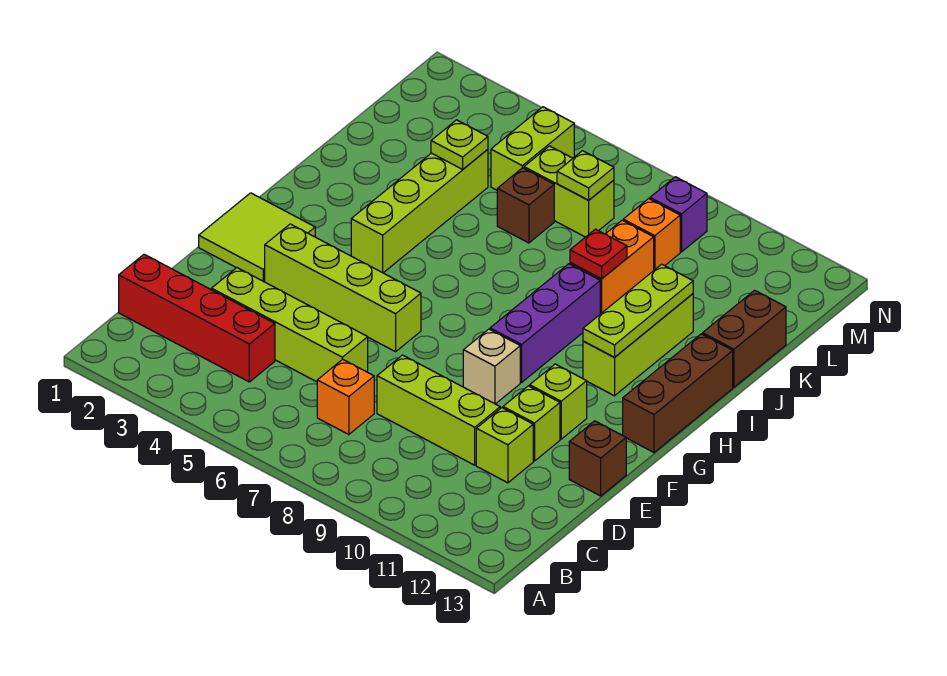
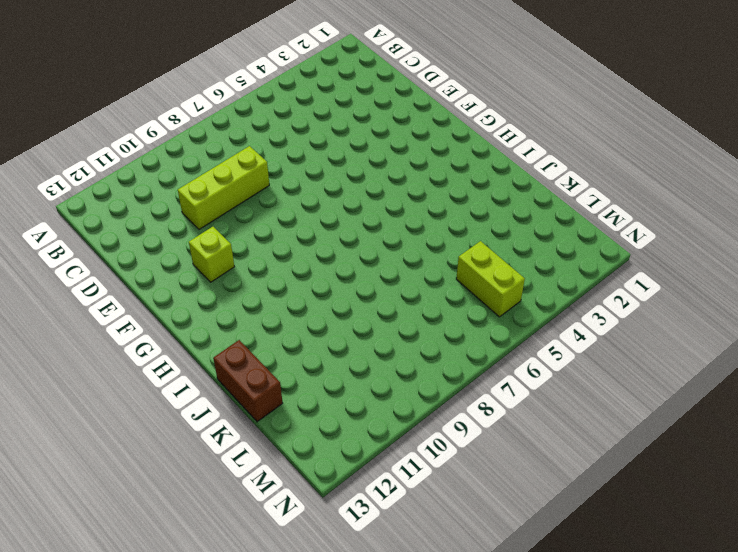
none -> red 1x4 brick [119,254,275,382]
none -> orange 1x1 brick [317,359,374,435]
none -> lime 1x4 brick [212,268,368,382]

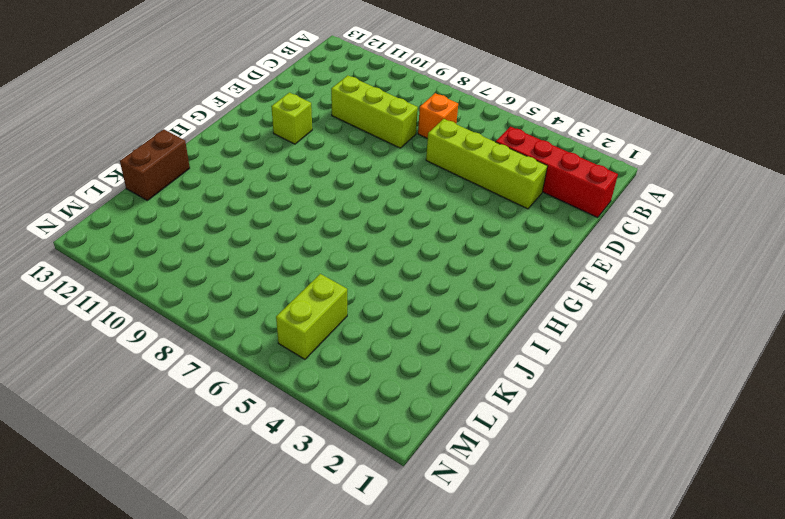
none -> lime 1x1 brick [476,408,533,483]
none -> lime 1x1 brick [503,386,560,461]
none -> brown 1x1 brick [569,421,626,496]

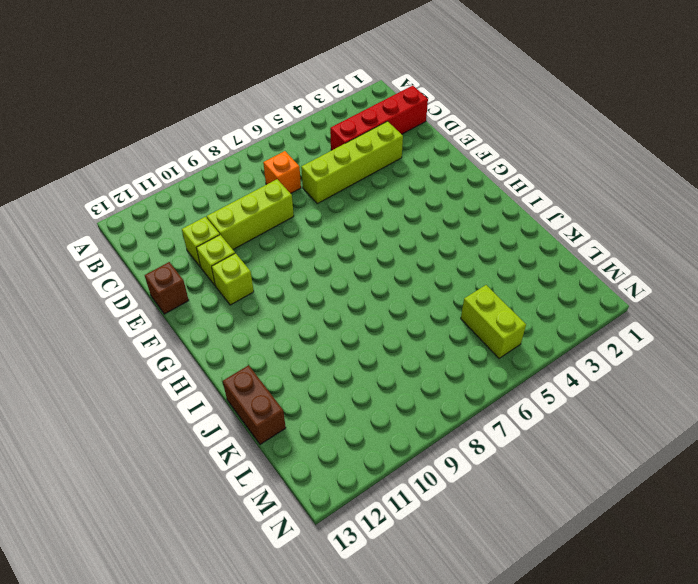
none -> lime 2x2 tile [199,193,315,281]
none -> lime 1x4 brick [265,224,421,352]
none -> tan 1x1 brick [463,329,520,404]

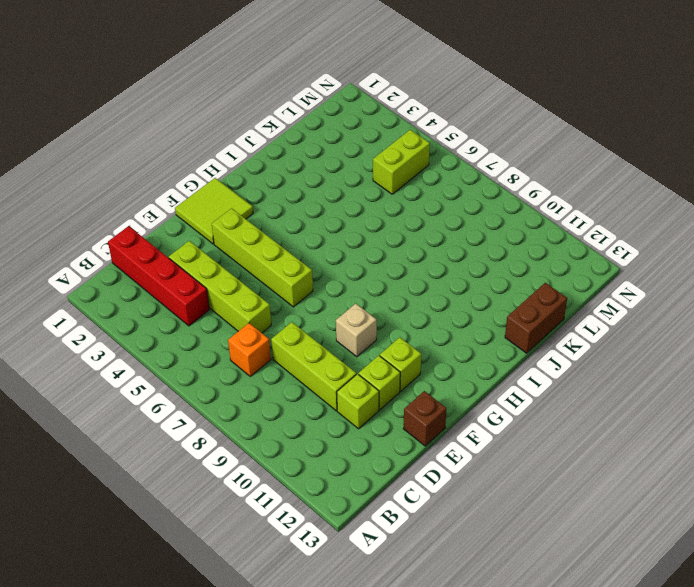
none -> purple 1x3 brick [490,264,600,382]
none -> brown 1x3 brick [623,334,733,452]
none -> lime 1x4 brick [351,149,488,273]

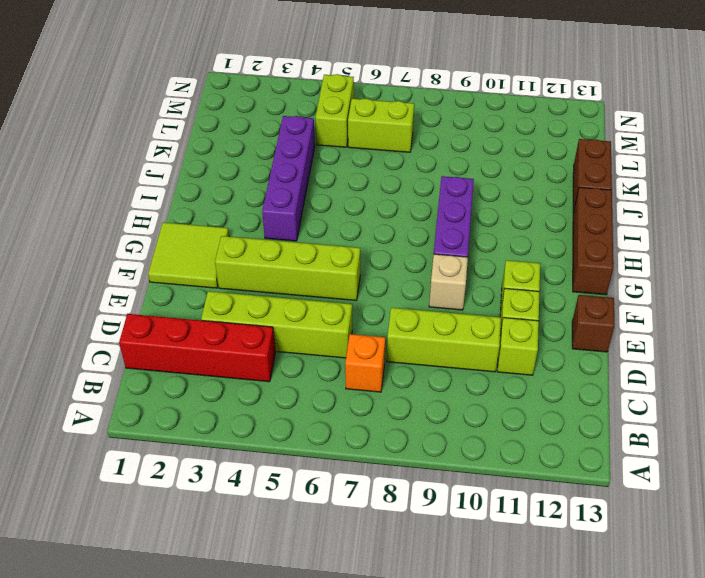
purple 1x4 brick [262,116,315,241] -> lime 1x4 brick [351,149,488,273]
none -> lime 1x3 brick [583,294,693,396]
none -> orange 1x2 brick [570,220,654,314]
none -> brown 1x1 brick [497,168,554,243]

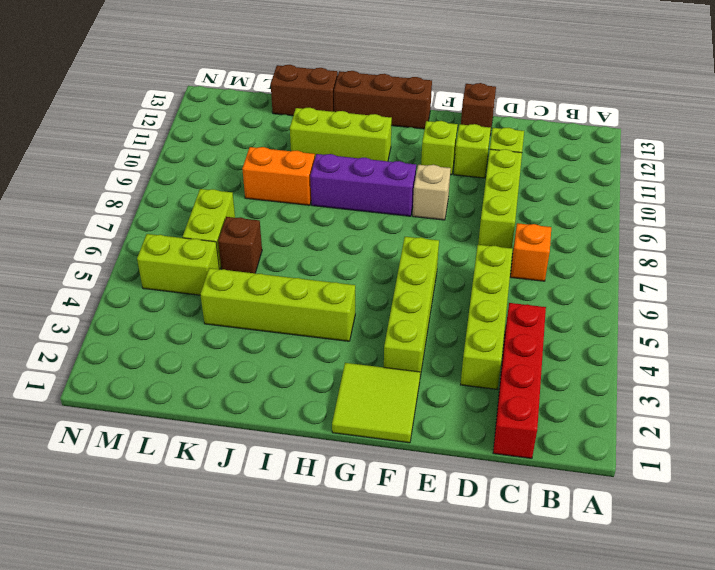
none -> orange 1x1 brick [623,199,680,270]
none -> purple 1x1 brick [650,177,707,252]
none -> lime 1x3 plate [583,264,693,357]

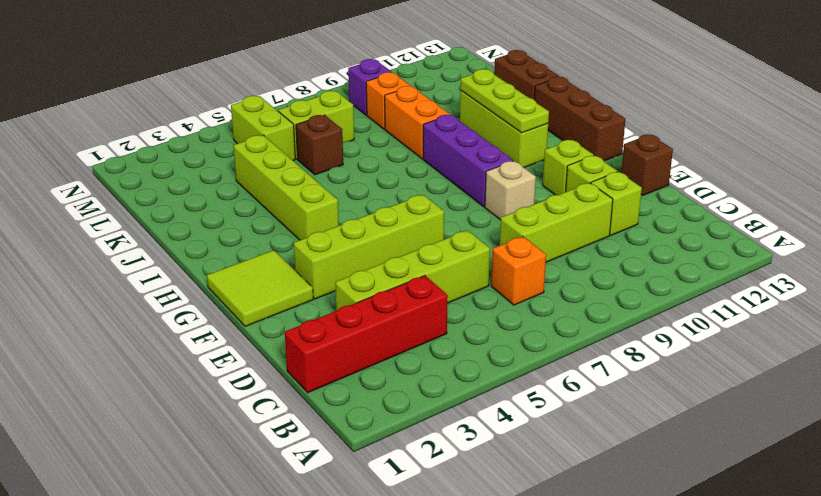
none -> red 1x1 plate [570,229,627,279]
none -> lime 1x1 plate [431,120,488,169]
none -> lime 1x1 plate [557,151,614,200]

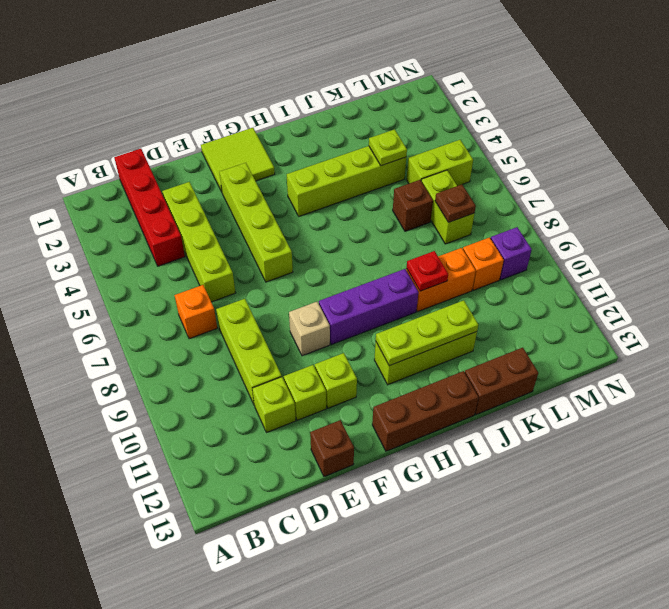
brown 1x1 plate [435,185,476,222] -> lime 1x1 plate [557,151,614,200]

